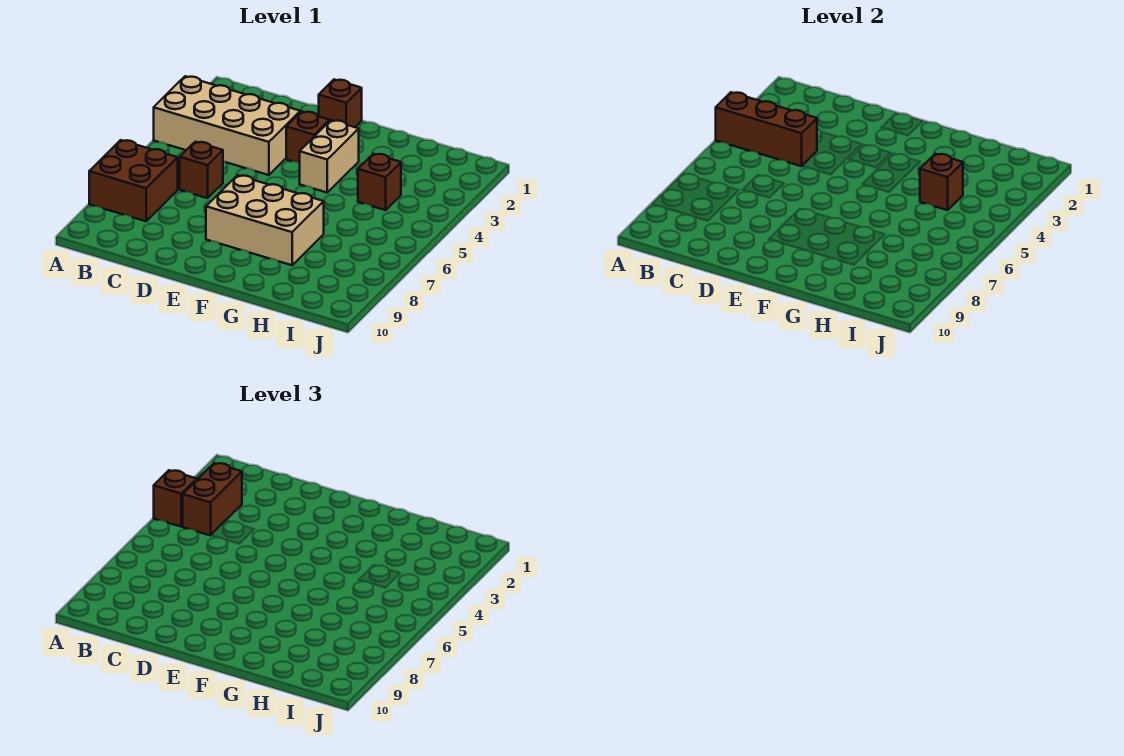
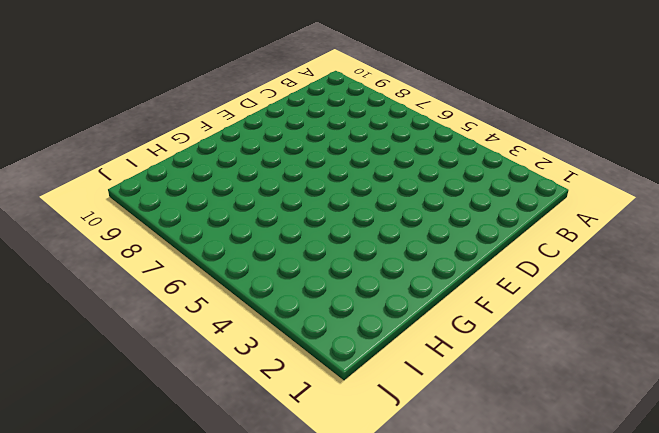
none -> tan 2x4 brick [154,76,300,175]
none -> brown 2x2 brick [89,140,178,221]
none -> brown 1x1 brick [180,142,223,198]

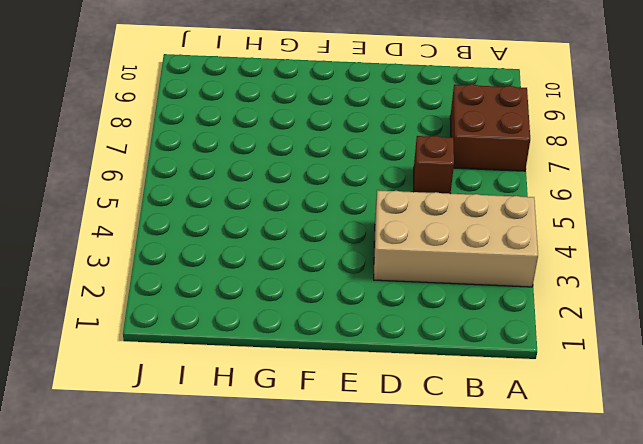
none -> brown 1x1 brick [319,80,362,127]
none -> brown 1x1 brick [286,112,330,163]
none -> tan 2x3 brick [206,175,324,265]

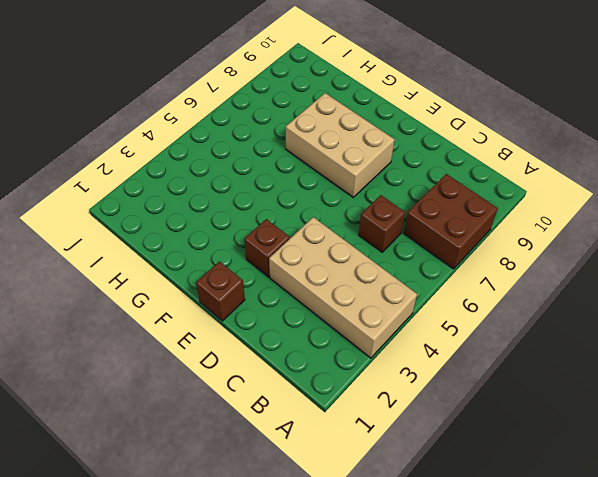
none -> tan 1x2 brick [300,120,359,193]
none -> brown 1x1 brick [358,154,401,210]
none -> brown 1x3 brick [716,92,817,166]

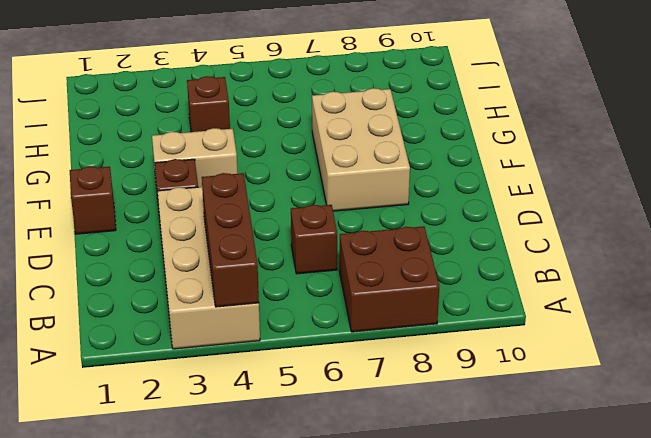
none -> brown 1x1 brick [920,154,963,210]
none -> brown 1x1 brick [154,470,197,527]
none -> brown 1x2 brick [183,463,242,536]

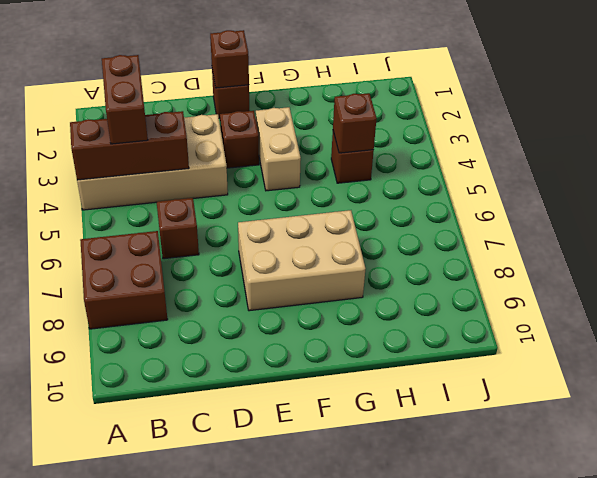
brown 1x1 brick [210,30,249,88] -> brown 1x1 brick moved to [154,470,197,527]

